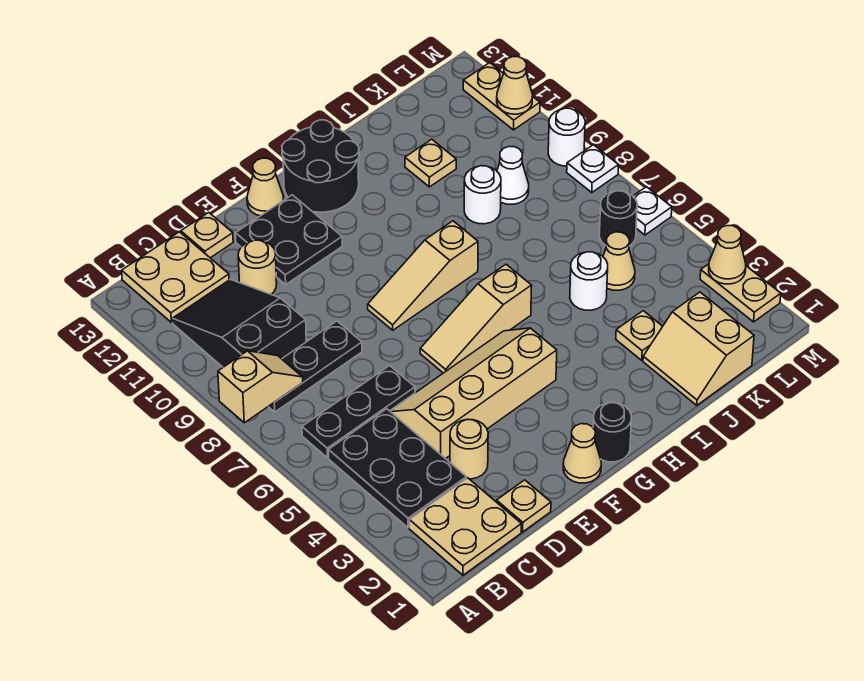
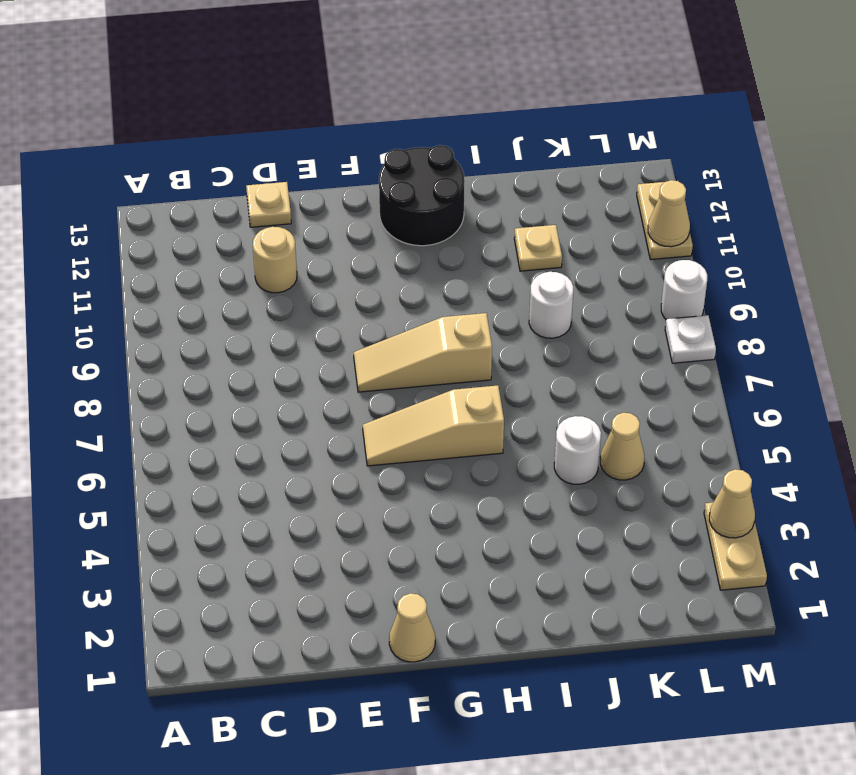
none -> tan 2x2 plate [409,478,521,575]
none -> black 2x3 plate [329,409,466,528]
none -> black 1x3 plate [302,366,415,458]
none -> black 1x3 plate [268,321,362,412]

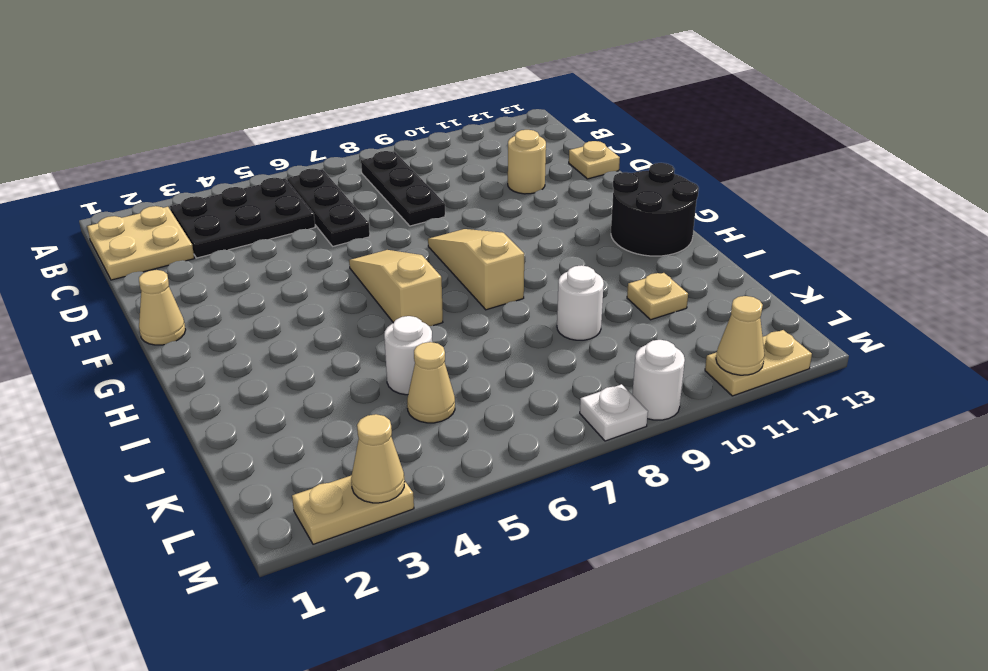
none -> black 2x3 slope [172,279,306,367]
none -> tan 2x2 plate [122,232,229,322]
none -> tan 1x1 plate [497,480,551,532]
none -> tan 1x1 round brick [450,419,488,479]

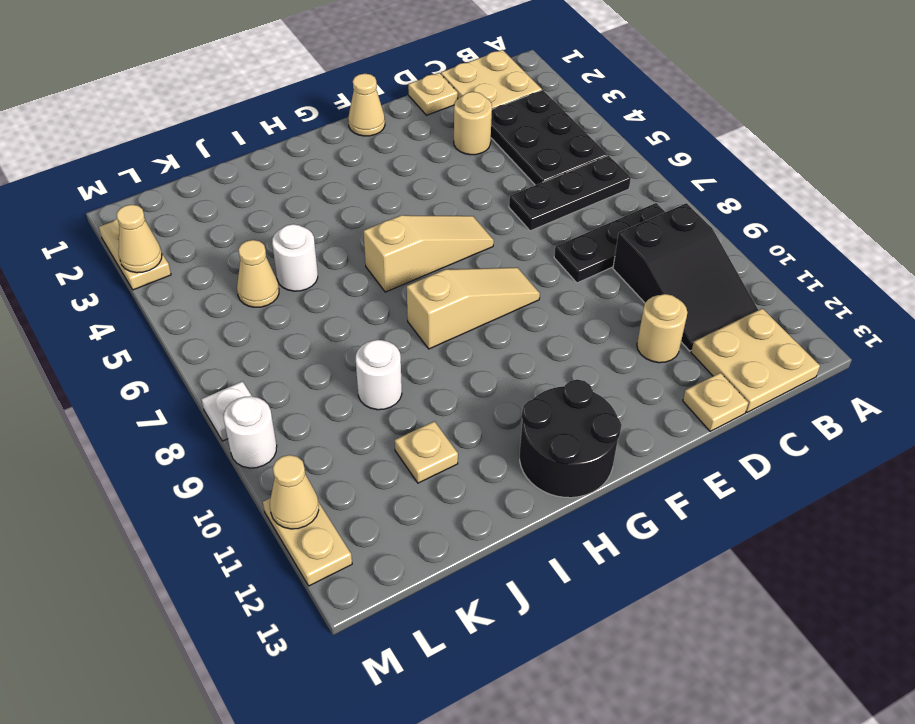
none -> tan 2x4 slope [390,328,557,459]
none -> black 2x2 plate [235,195,342,284]
none -> tan 1x1 cone [247,158,284,216]
none -> black 1x1 round brick [593,403,631,462]

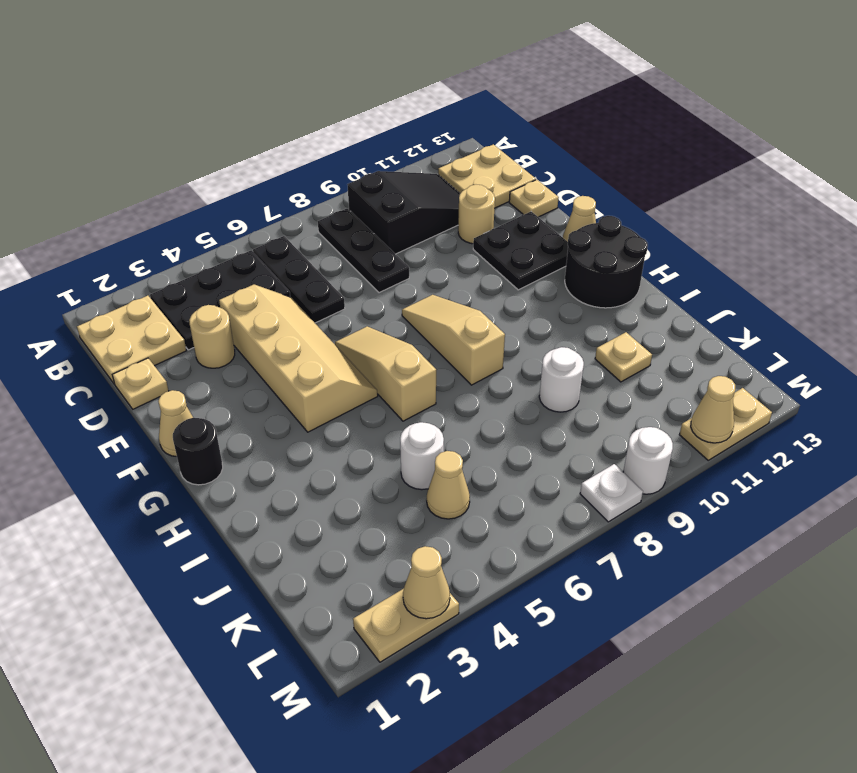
none -> tan 2x2 slope [643,292,754,405]
none -> tan 1x1 plate [616,311,663,360]
none -> white 1x1 cone [497,147,529,204]
none -> black 1x1 round brick [599,191,637,246]

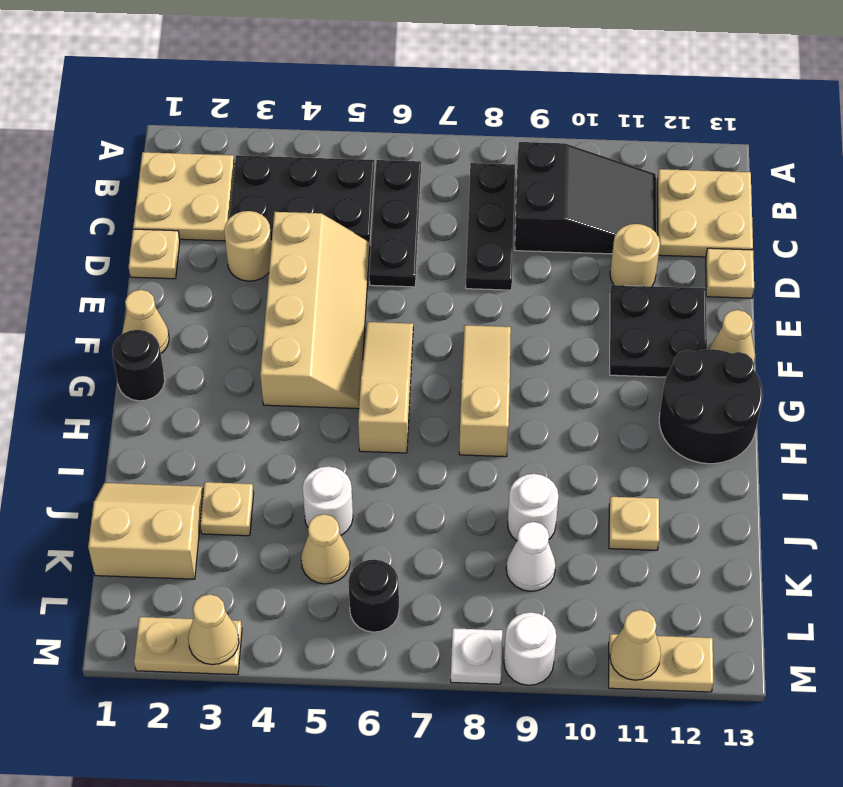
none -> white 1x1 plate [633,187,672,235]
none -> tan 1x2 slope [218,351,303,423]

